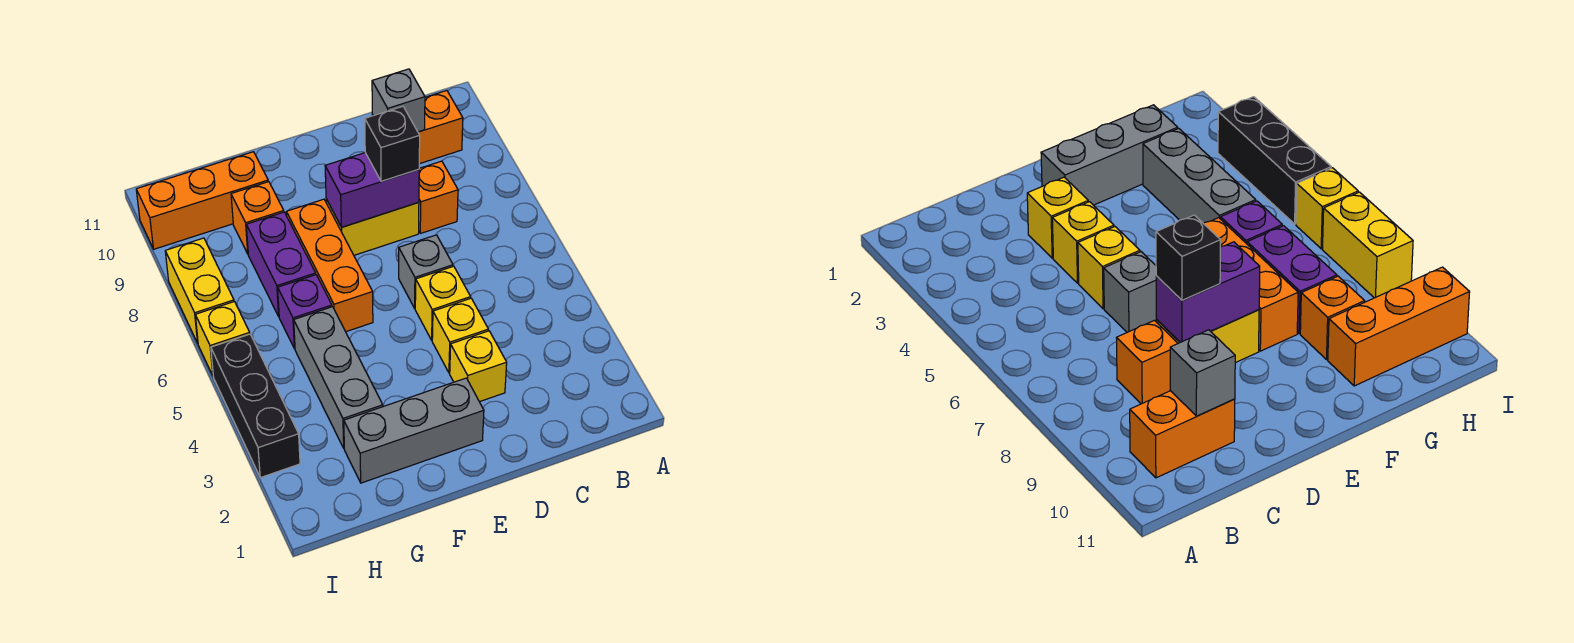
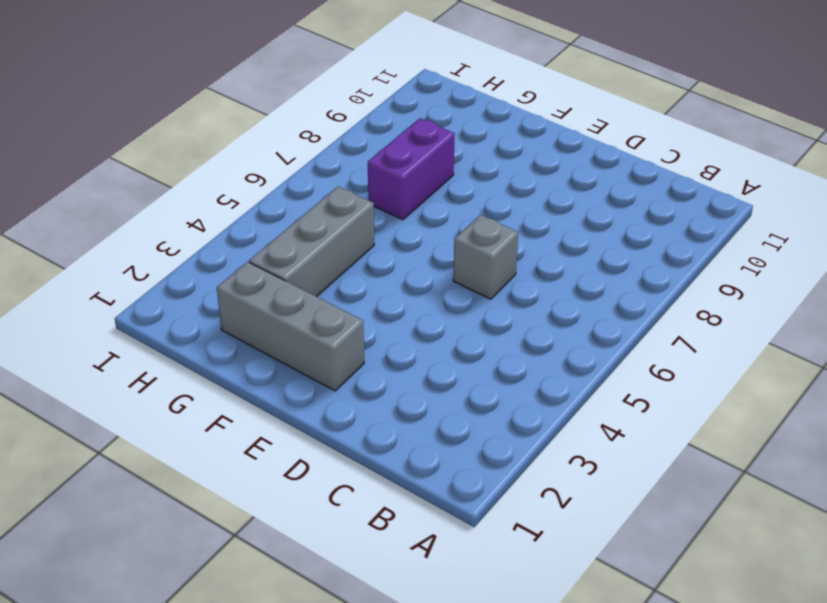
none -> orange 1x2 brick [372,91,463,164]
none -> orange 1x1 brick [419,161,458,233]
none -> yellow 1x1 brick [450,331,507,402]

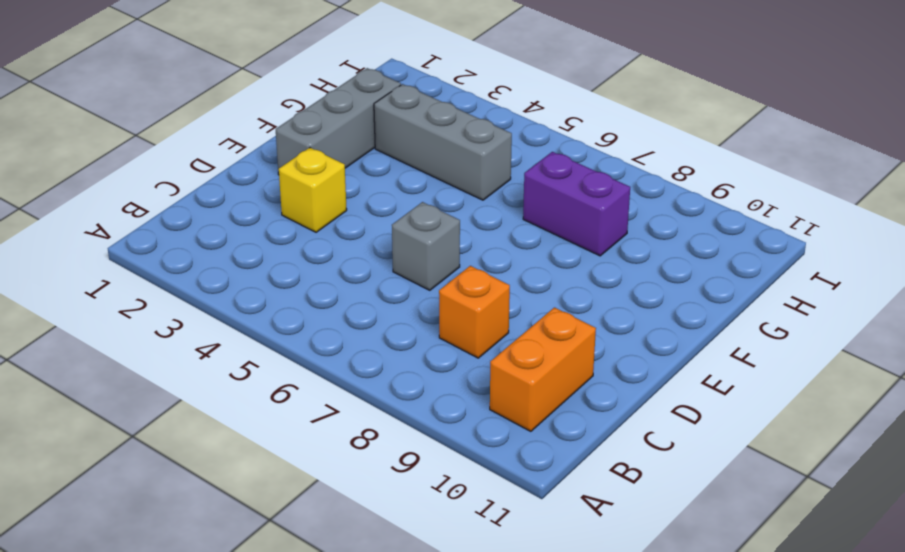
none -> yellow 1x1 brick [432,298,488,373]
none -> yellow 1x1 brick [415,266,471,340]
none -> yellow 1x2 brick [326,199,419,255]

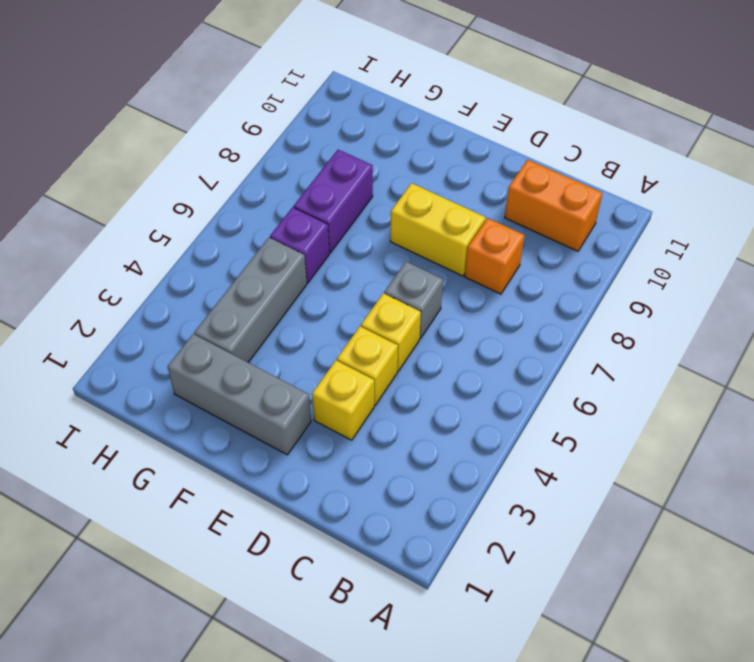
none -> orange 1x3 brick [286,199,373,332]
none -> orange 1x1 brick [231,182,284,254]
none -> orange 1x3 brick [136,152,268,249]

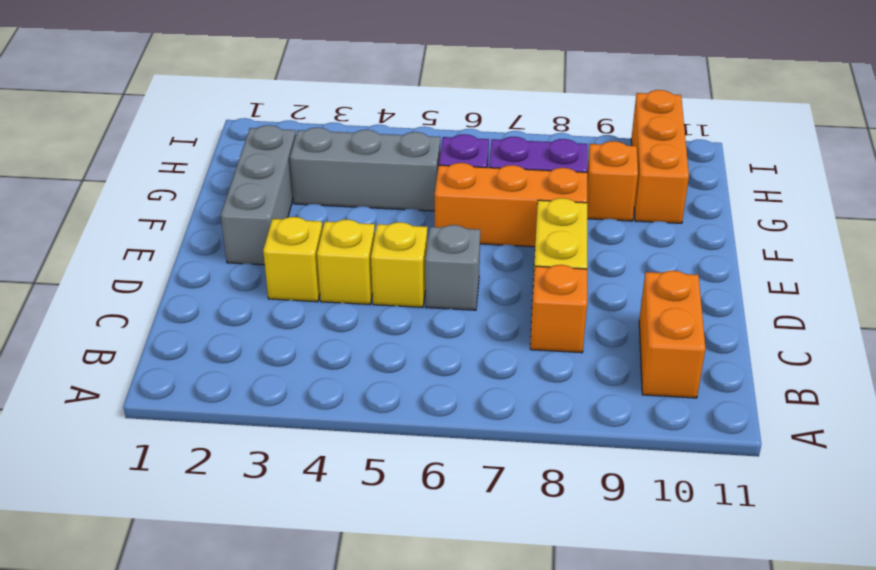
none -> black 1x3 brick [211,334,300,478]
none -> yellow 1x1 brick [195,302,250,375]
none -> yellow 1x2 brick [165,238,234,343]

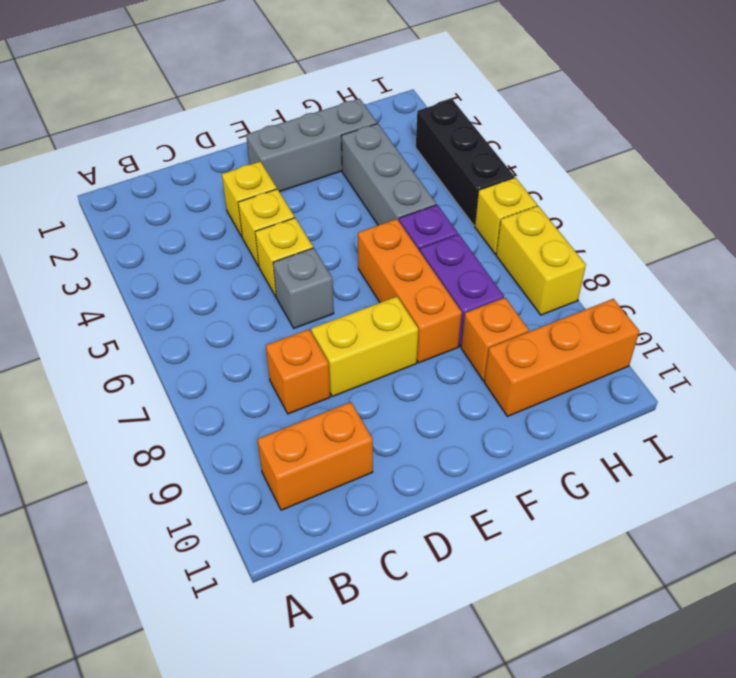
none -> grey 1x1 brick [372,69,425,132]
none -> purple 1x2 brick [325,153,419,227]
none -> black 1x1 brick [365,106,420,181]

